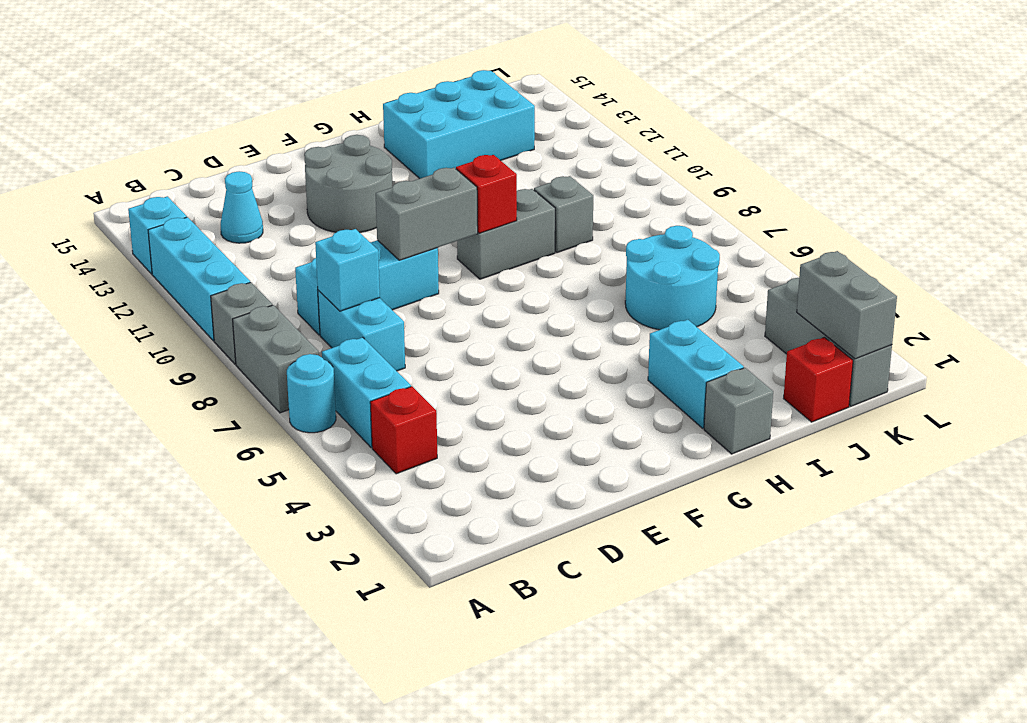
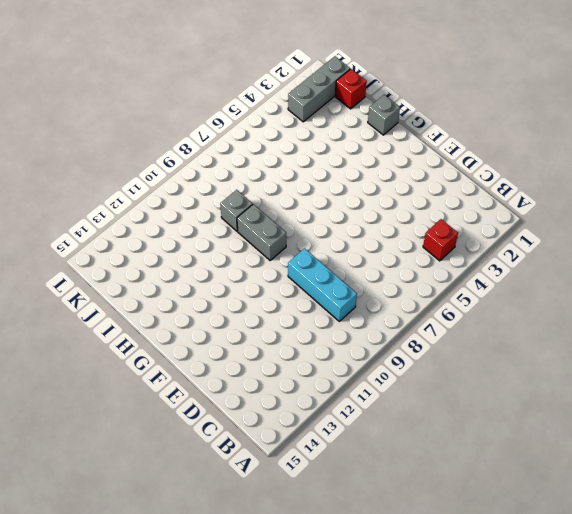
none -> cyan 1x1 round brick [287,354,336,433]
none -> grey 1x2 brick [233,305,319,413]
none -> grey 1x1 brick [211,282,272,364]

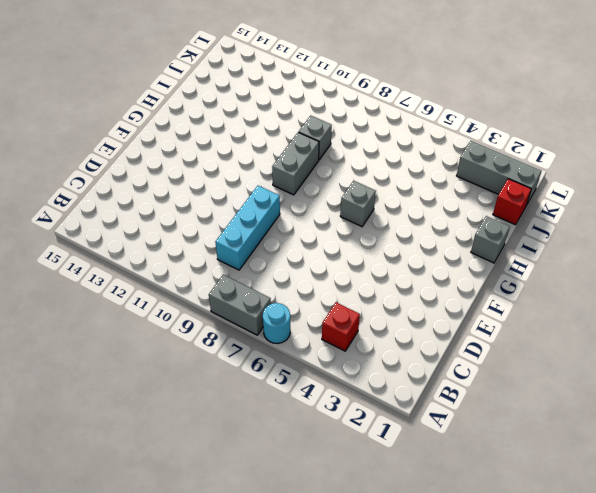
grey 1x1 brick [340,181,376,227] -> grey 1x1 brick moved to [211,282,272,364]
none -> cyan 1x3 brick [148,217,250,341]
none -> cyan 1x1 brick [128,196,187,274]
none -> cyan 1x2 brick [322,337,411,448]

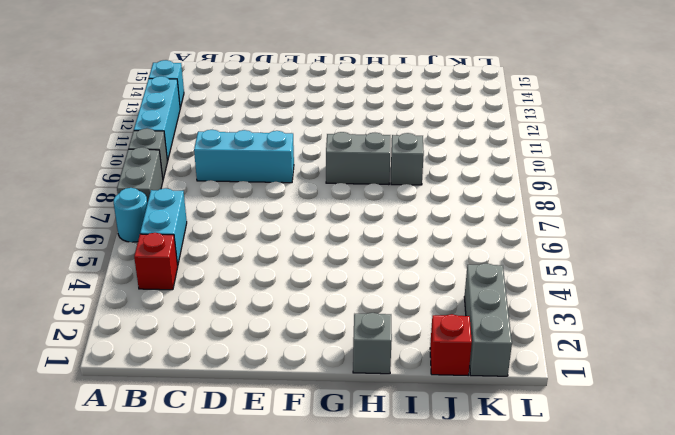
none -> cyan 1x2 brick [318,290,405,371]
none -> cyan 1x1 cone [221,171,263,243]
none -> grey 2x2 round brick [304,135,392,233]

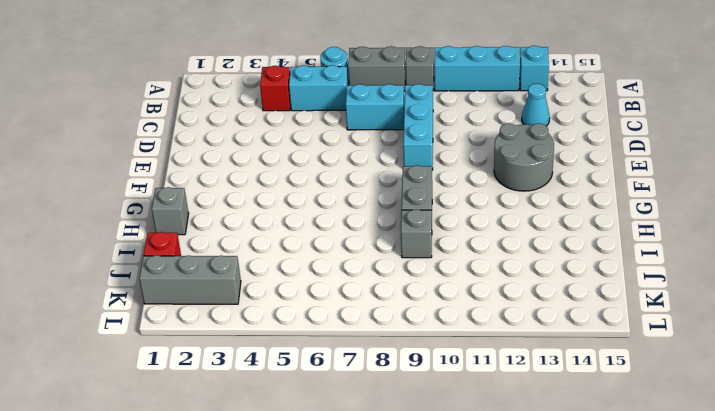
none -> cyan 1x2 brick [648,320,744,428]
none -> cyan 2x3 brick [383,70,535,179]
none -> cyan 2x2 round brick [625,226,720,330]

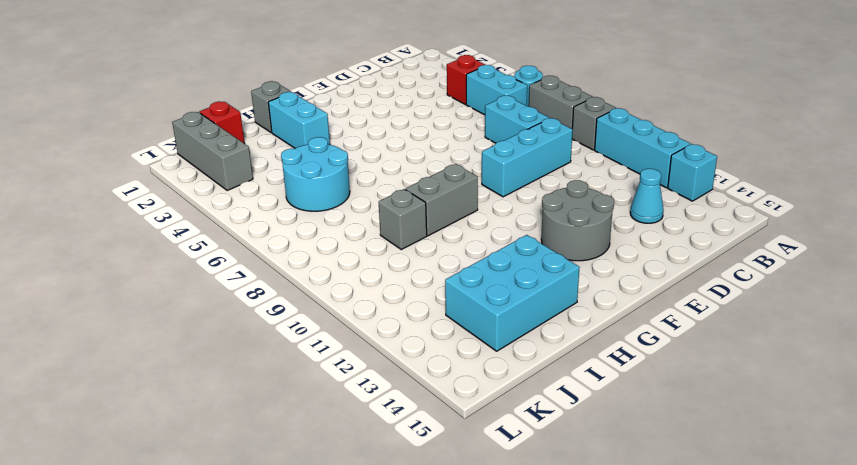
none -> cyan 1x1 brick [315,229,380,311]
none -> grey 1x2 brick [376,168,478,260]
none -> red 1x1 brick [456,155,517,233]

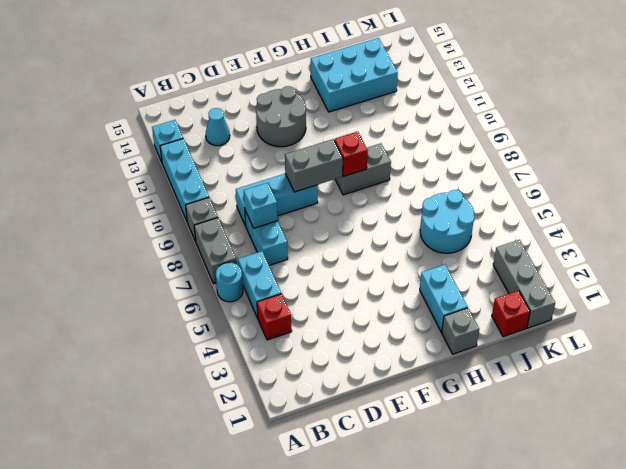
none -> grey 1x1 brick [534,176,593,253]
none -> grey 1x2 brick [797,251,897,359]

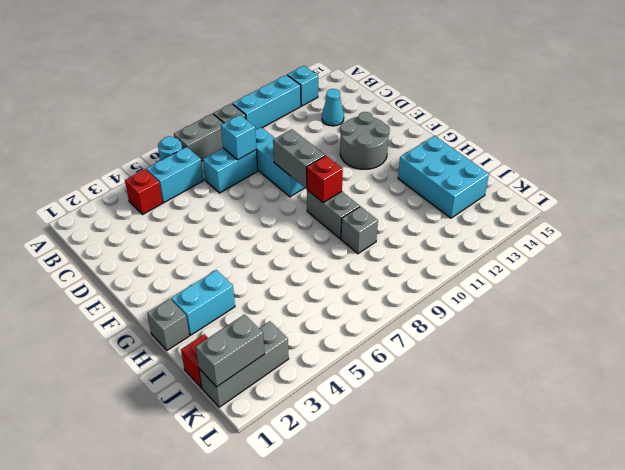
none -> cyan 2x2 round brick [625,226,720,330]

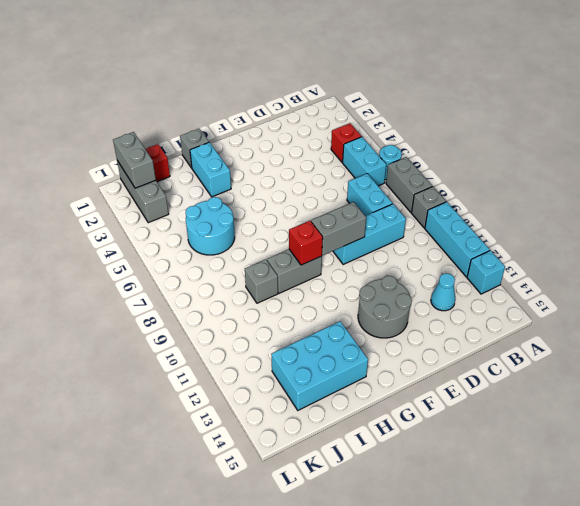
none -> cyan 1x1 brick [315,229,380,311]

